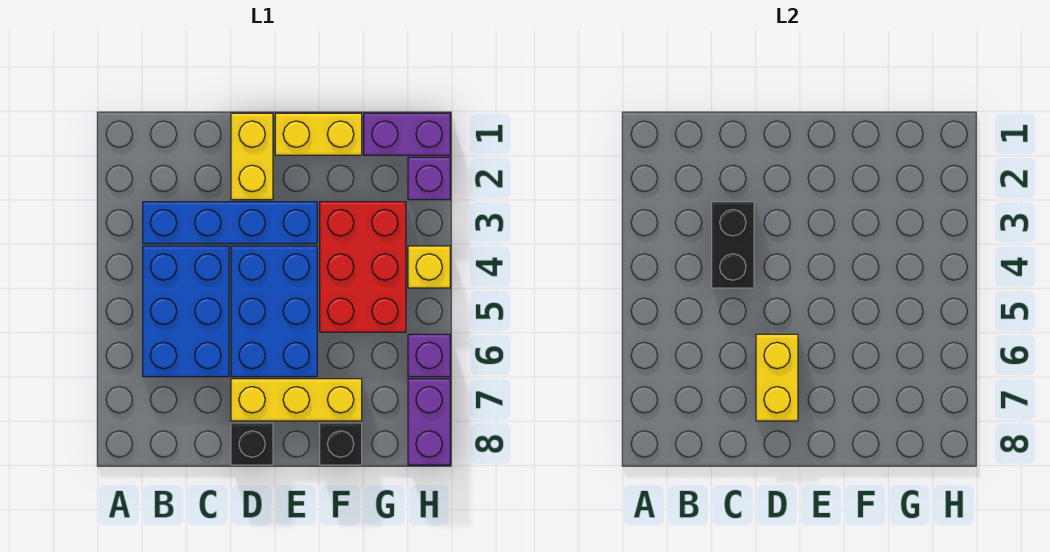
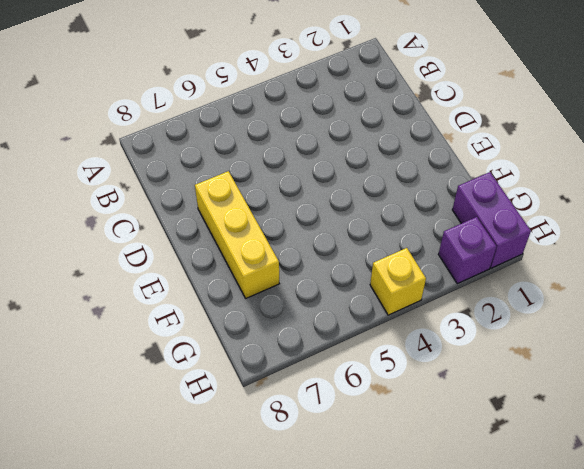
none -> blue 1x4 brick [143,202,317,244]
none -> blue 2x3 brick [143,246,229,377]
none -> yellow 1x2 brick [231,113,273,200]

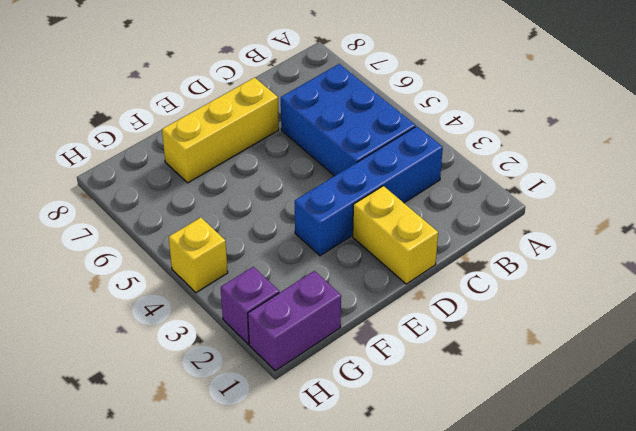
none -> blue 2x3 brick [231,246,317,377]
none -> black 1x1 brick [231,423,273,465]
none -> yellow 1x2 brick [275,113,362,155]

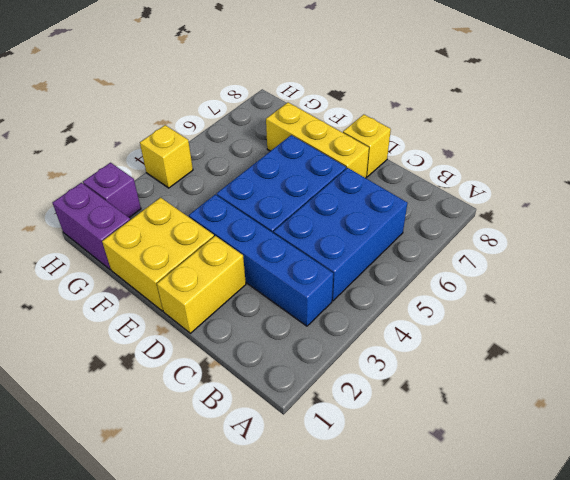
yellow 1x1 brick [343,114,391,177] -> black 1x1 brick [231,423,273,465]
yellow 2x2 brick [102,198,214,311] -> yellow 1x2 brick [275,113,362,155]
none -> red 2x3 brick [320,202,406,332]
none -> black 1x1 brick [320,423,362,465]
none -> purple 1x1 brick [408,334,450,377]

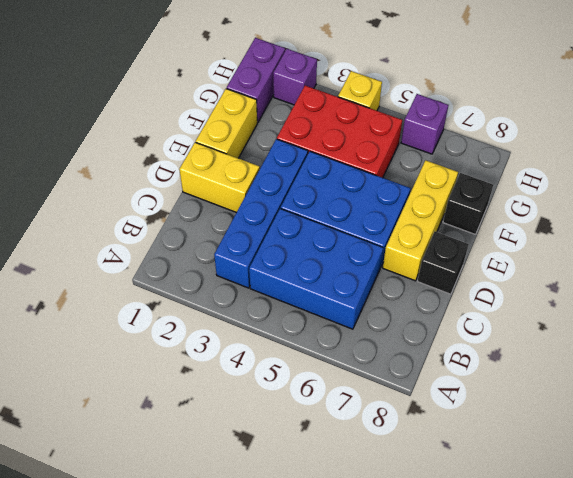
none -> purple 1x2 brick [408,379,450,465]
none -> black 1x2 brick [712,202,754,288]
none -> yellow 1x2 brick [756,334,798,421]

